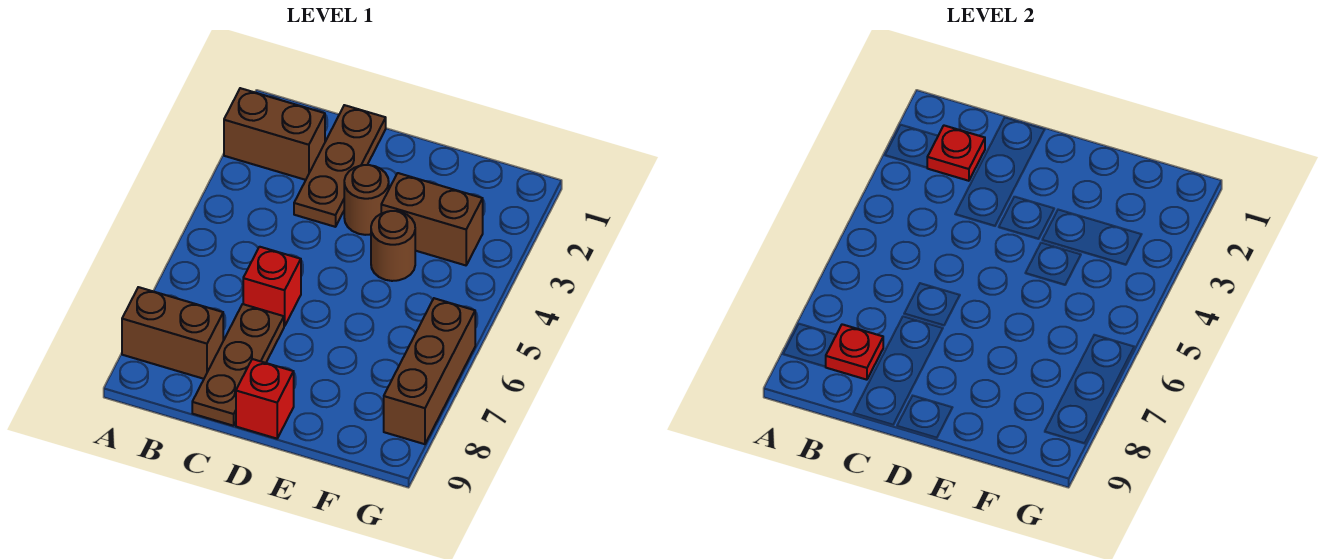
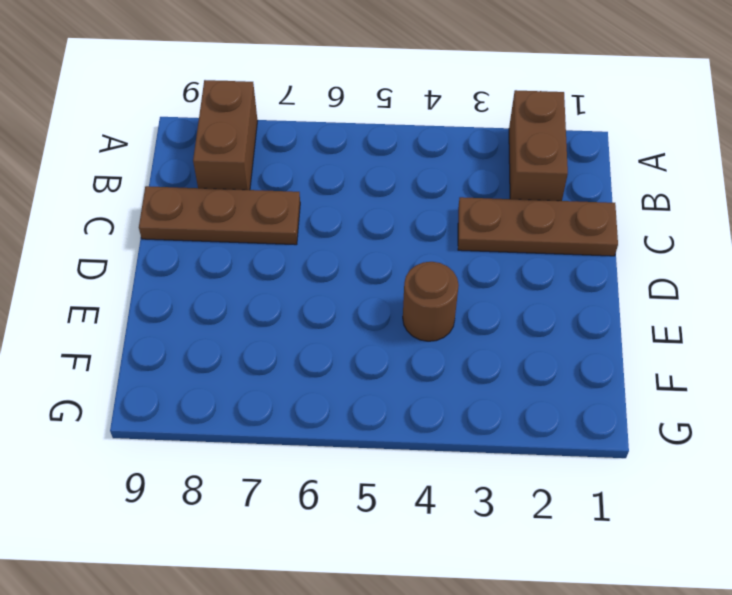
none -> red 1x1 brick [243,247,301,326]
none -> brown 1x1 round brick [344,165,389,235]
none -> red 1x1 brick [236,359,294,439]

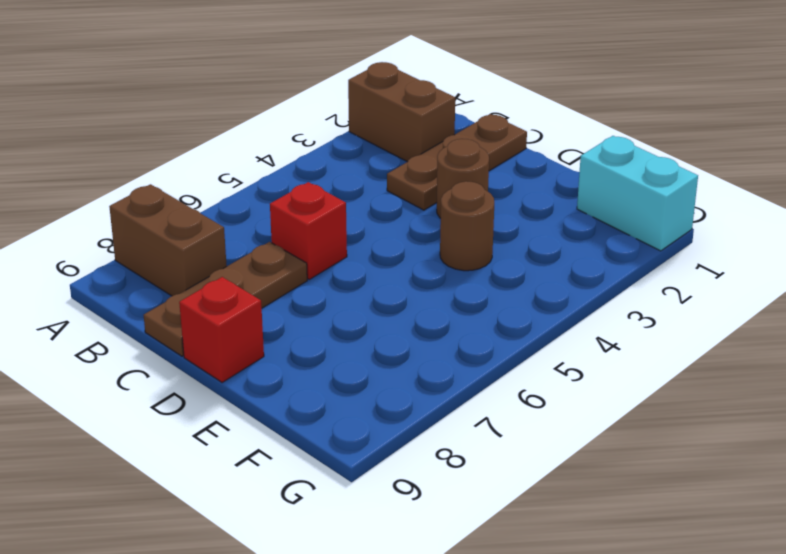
cyan 1x2 brick [577,136,698,251] -> none
none -> brown 1x2 brick [381,173,483,265]
none -> brown 1x3 brick [384,298,475,444]
none -> red 1x1 plate [927,126,985,181]

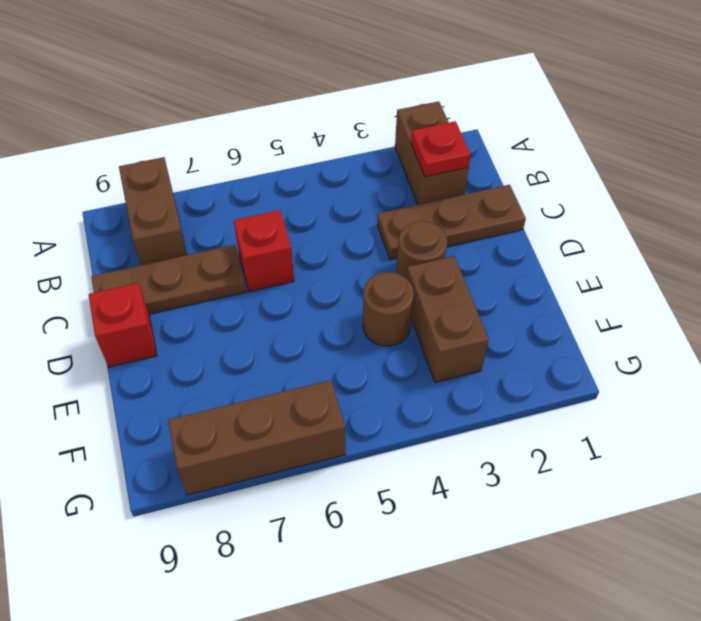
none -> red 1x1 plate [826,324,883,380]

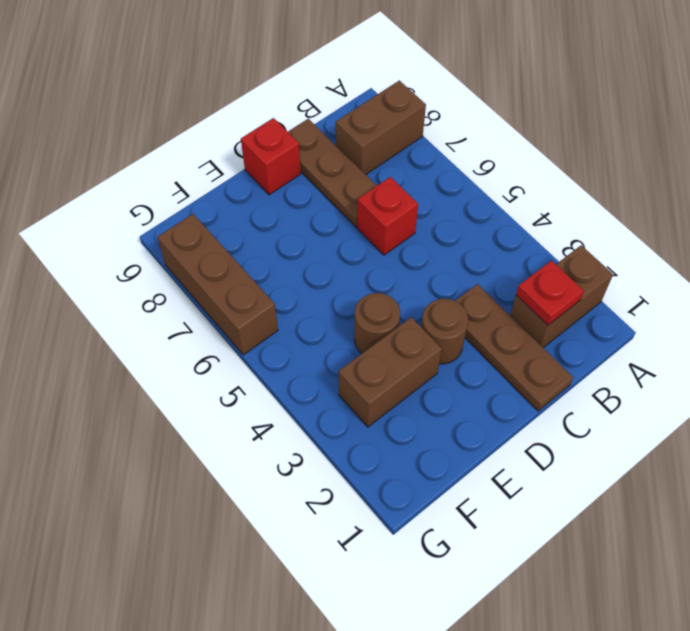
none -> red 1x1 plate [826,324,883,380]

